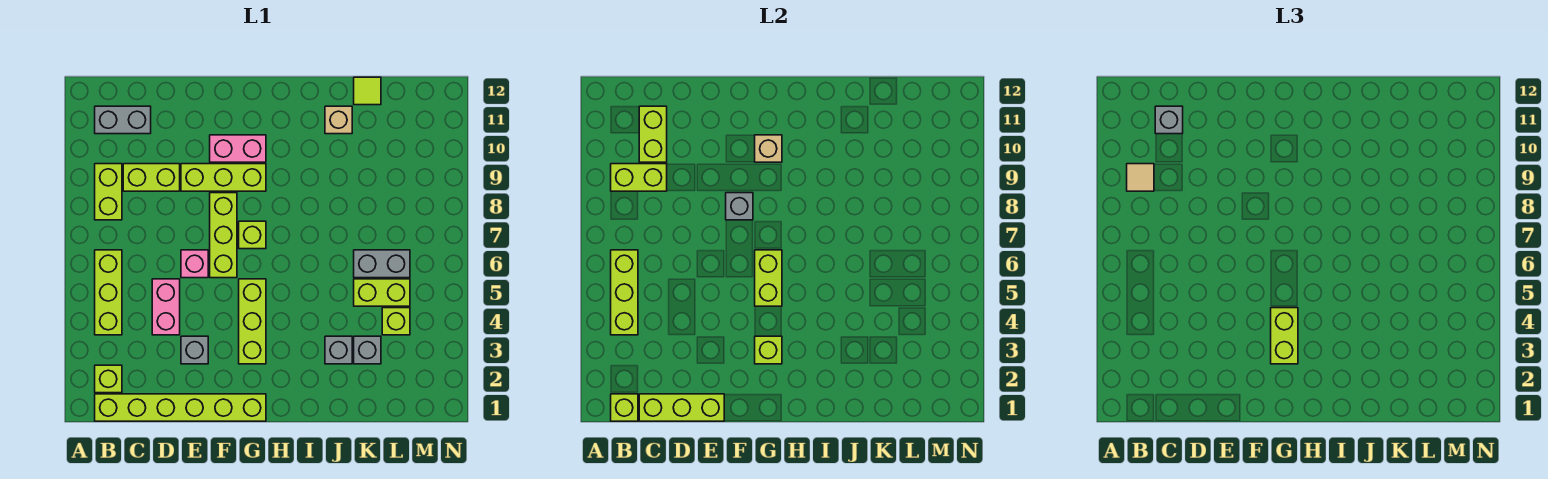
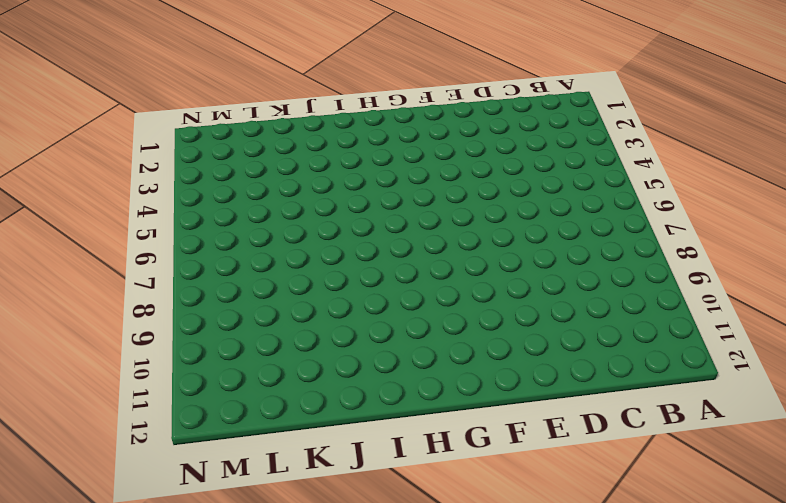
none -> lime 1x6 brick [95,394,266,421]
none -> lime 1x1 brick [95,365,122,393]
none -> lime 1x3 brick [95,250,122,335]
none -> lime 1x2 brick [95,164,122,220]

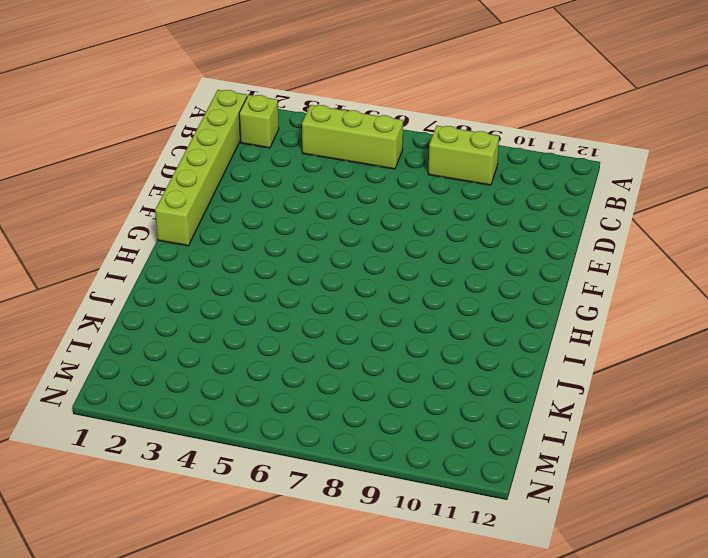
none -> grey 1x2 brick [95,106,151,134]
none -> lime 1x2 brick [123,164,180,191]
none -> pink 1x2 brick [152,279,180,335]
none -> grey 1x1 brick [181,336,208,364]

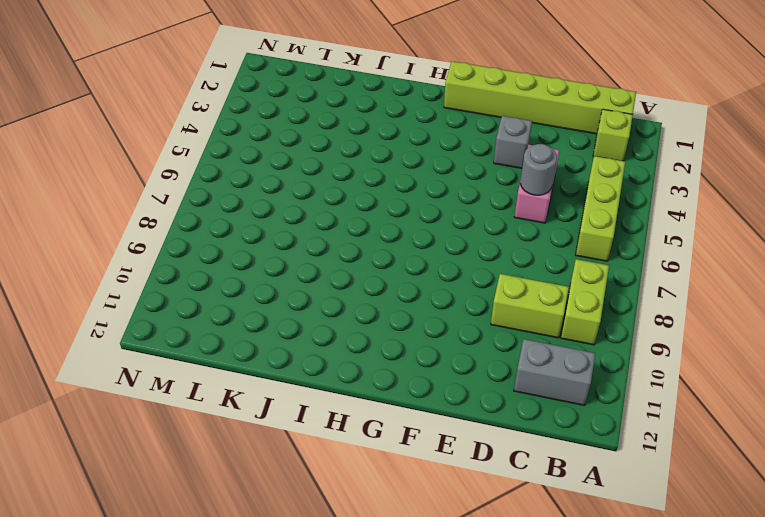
grey 1x1 round brick [520,144,557,195] -> none
none -> pink 1x1 brick [181,250,208,278]
none -> lime 1x3 brick [181,164,266,191]
none -> lime 1x3 brick [210,193,237,278]
none -> pink 1x2 brick [210,135,266,162]

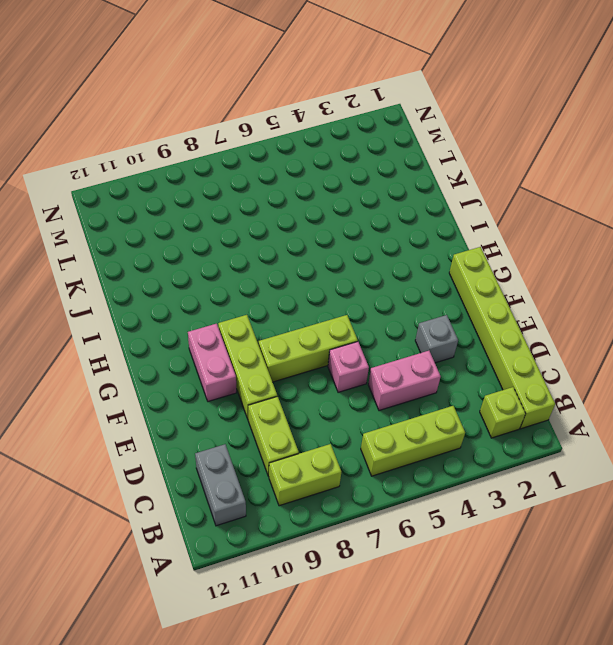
none -> lime 1x3 brick [239,279,266,364]
none -> lime 1x1 brick [239,221,266,249]
none -> grey 1x1 brick [325,336,352,364]
none -> tan 1x1 brick [325,106,352,134]

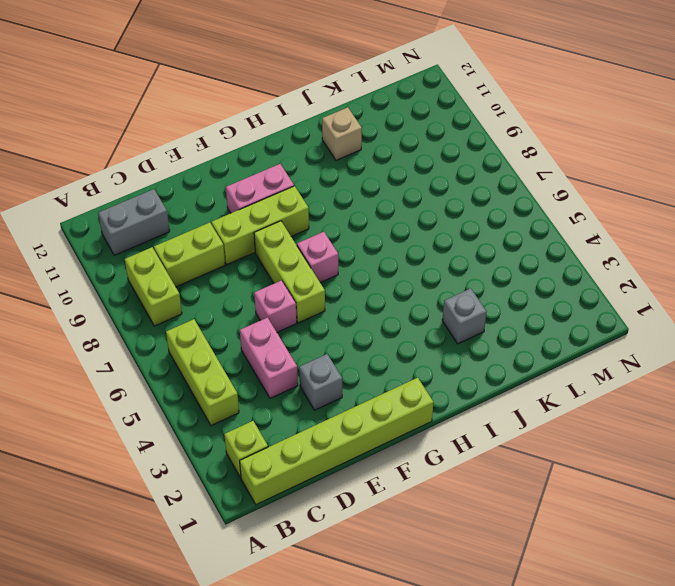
pink 1x1 brick [297,232,338,283] -> lime 1x1 brick [239,221,266,249]
none -> lime 1x3 brick [239,279,266,364]
none -> grey 1x1 brick [354,336,381,364]
none -> lime 1x2 brick [354,279,410,306]
none -> grey 1x2 brick [354,250,410,278]

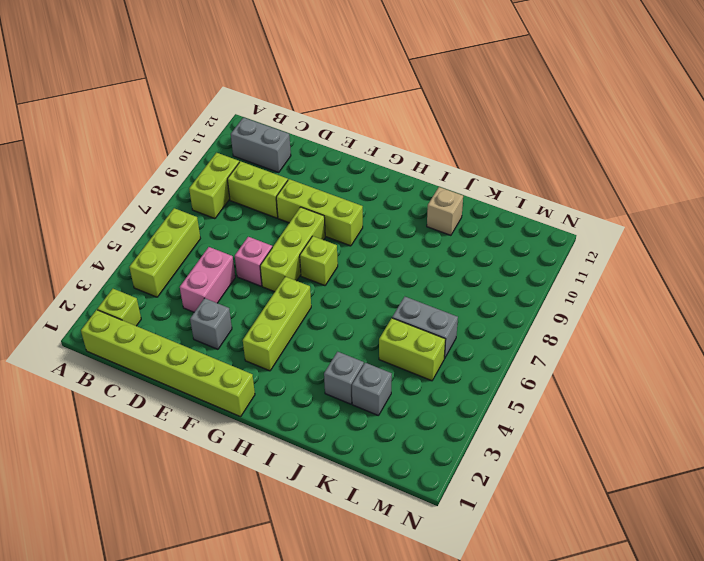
none -> pink 1x2 brick [210,135,266,162]
none -> lime 1x1 tile [354,77,381,105]
none -> lime 1x1 brick [382,308,410,335]
none -> lime 1x1 brick [611,394,638,421]

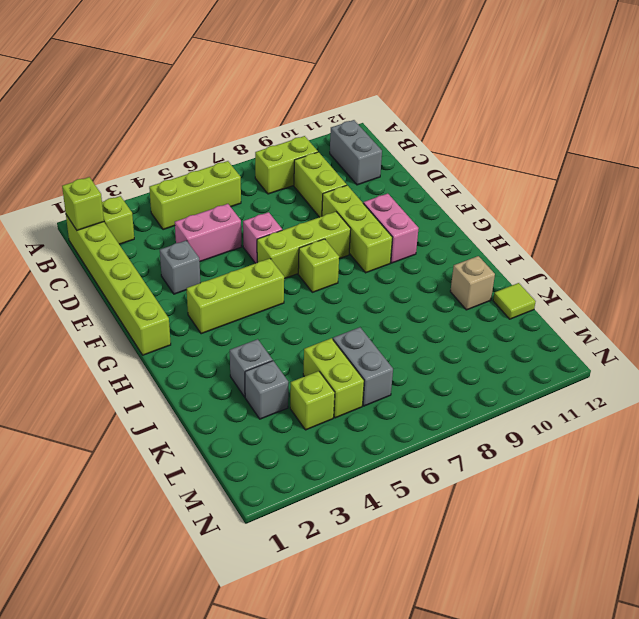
none -> lime 1x3 brick [611,250,638,335]
none -> lime 1x2 brick [611,164,667,191]
none -> lime 1x3 brick [639,394,724,421]
none -> lime 1x2 brick [639,106,667,162]

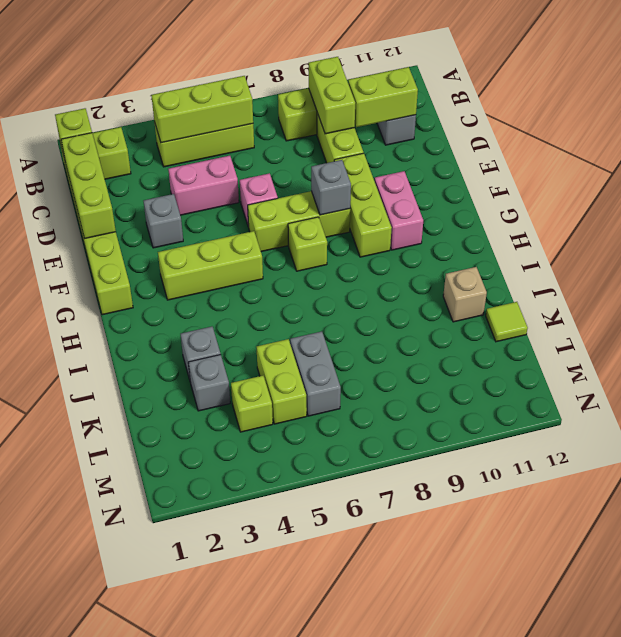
none -> lime 1x1 brick [755,336,782,364]
none -> lime 1x2 brick [755,250,782,306]
none -> tan 1x1 brick [755,135,782,162]
none -> tan 1x1 tile [1127,164,1154,191]

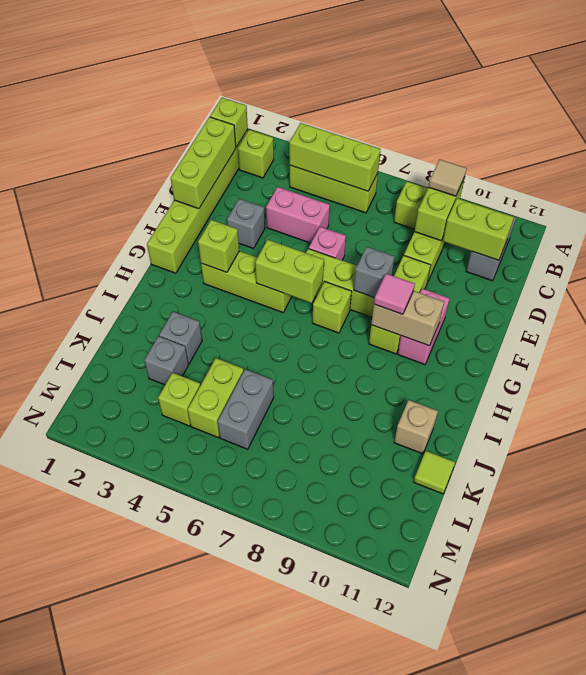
tan 1x2 brick [371,291,444,346] -> tan 1x1 brick [755,135,782,162]
pink 1x1 tile [374,274,415,314] -> none
none -> grey 1x1 brick [1155,106,1183,134]
none -> lime 1x2 brick [1271,308,1298,364]

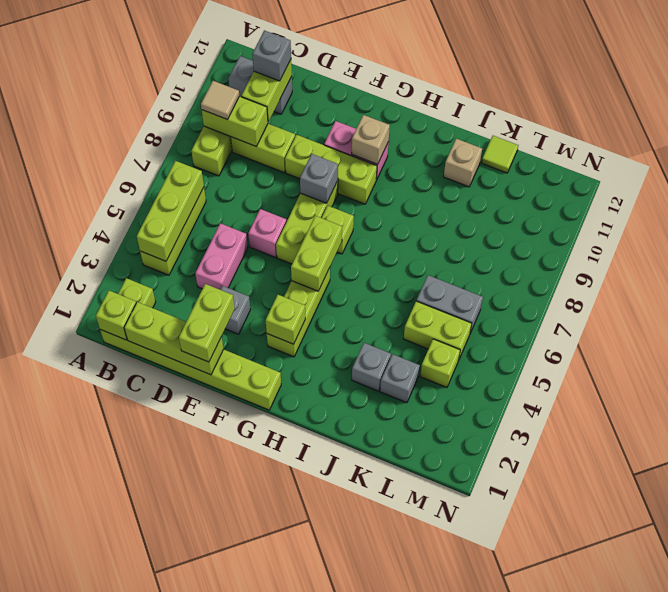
lime 1x2 brick [179,284,235,362] -> lime 1x2 brick moved to [1271,308,1298,364]

